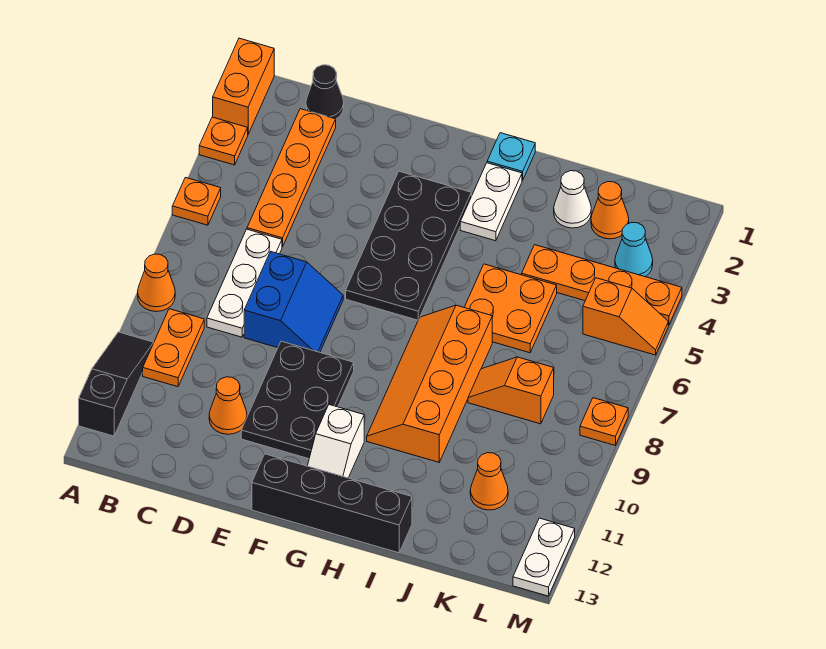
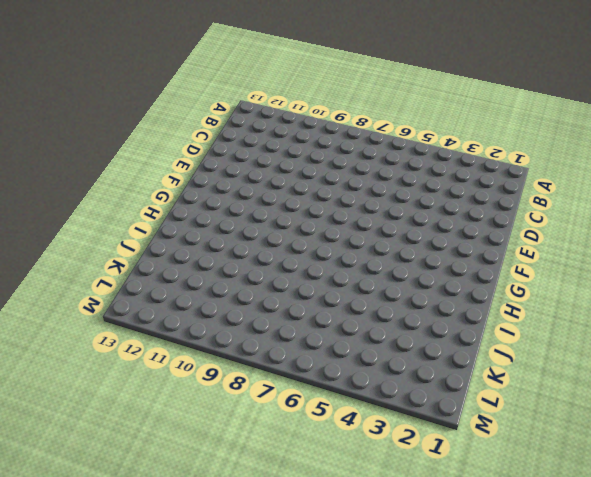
none -> orange 1x2 brick [213,38,274,134]
none -> orange 1x1 plate [199,117,248,165]
none -> orange 1x1 plate [172,178,221,225]

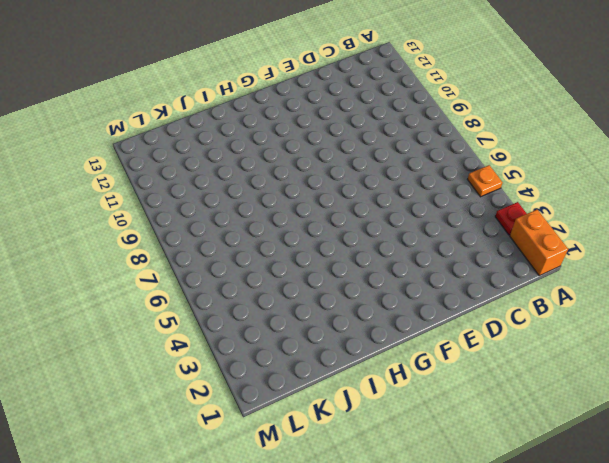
red 1x1 plate [495,202,527,235] -> orange 1x1 plate [199,117,248,165]
none -> orange 1x1 cone [138,254,175,311]
none -> black 1x3 slope [79,332,154,436]
none -> orange 1x2 plate [143,309,204,387]

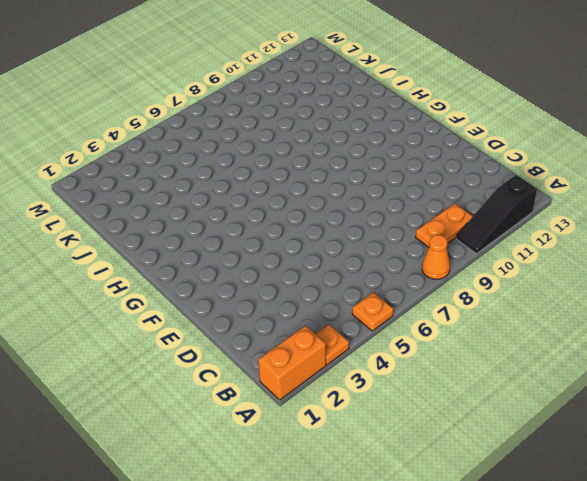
none -> black 1x1 cone [306,65,344,119]
none -> orange 1x4 plate [247,109,336,247]
none -> white 1x3 plate [207,229,282,337]

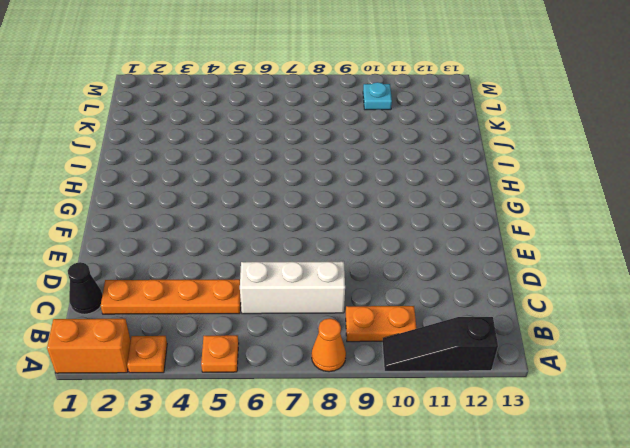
white 1x3 brick [240,261,345,314] -> white 1x3 plate [207,229,282,337]
cyan 1x1 plate [363,82,392,110] -> cyan 1x1 plate moved to [487,133,535,180]
none -> blue 2x2 slope [244,252,343,352]
none -> orange 1x1 cone [209,377,247,434]
none -> black 2x3 plate [241,341,354,459]

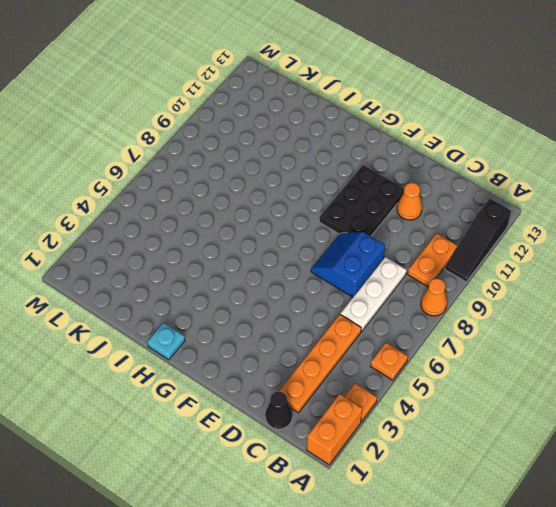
none -> black 2x4 plate [346,171,471,320]
none -> black 1x4 brick [252,454,412,553]
none -> white 1x2 slope [308,405,364,478]

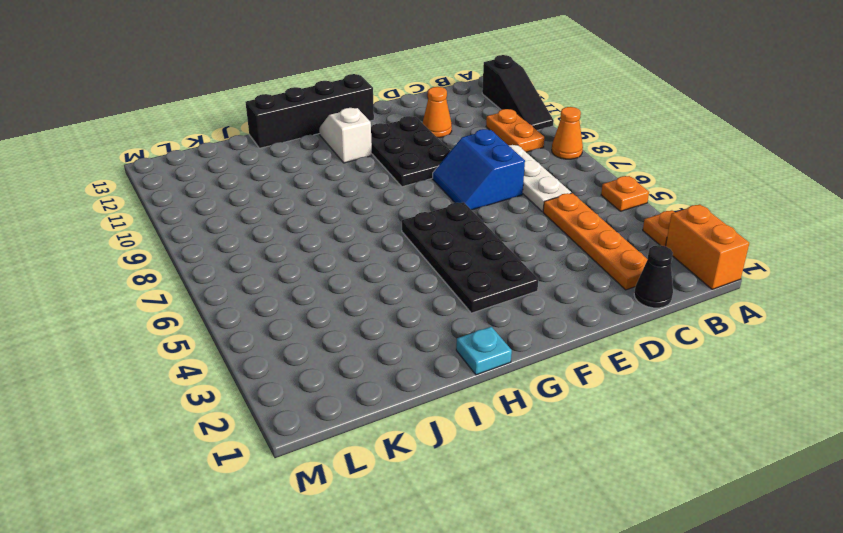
none -> white 1x2 plate [460,163,522,241]
none -> orange 2x4 slope [367,305,492,462]
none -> orange 2x2 plate [464,264,557,353]

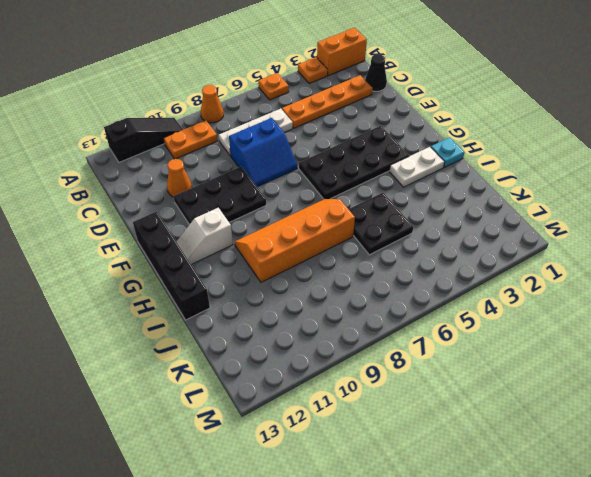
black 2x2 plate [349,193,413,255] -> orange 2x2 plate [464,264,557,353]
none -> white 1x1 cone [554,171,591,228]
none -> orange 1x4 plate [522,245,682,325]
none -> orange 1x2 slope [468,357,554,424]

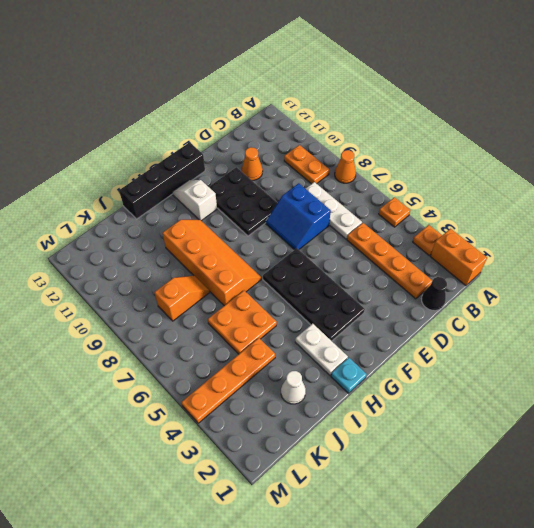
none -> black 1x3 slope [79,332,154,436]
none -> orange 1x1 cone [591,182,629,239]
none -> orange 1x1 cone [470,453,508,510]

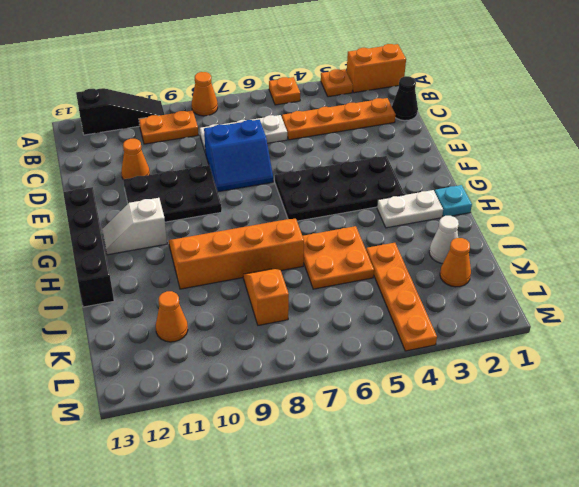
none -> cyan 1x1 cone [615,223,653,277]
none -> orange 1x2 slope [583,278,668,355]
none -> orange 1x1 plate [580,398,628,445]

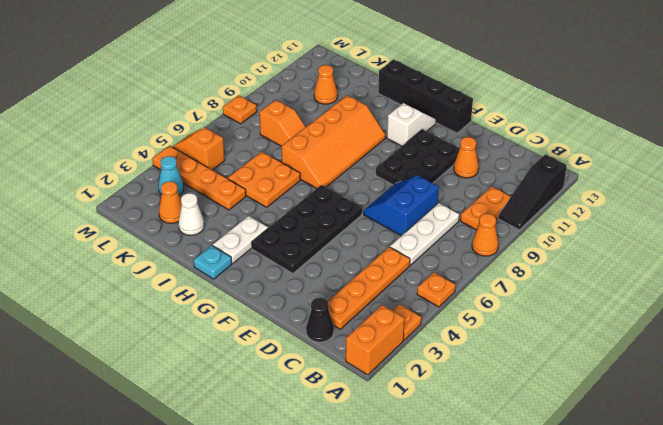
none -> white 1x2 plate [513,518,575,596]

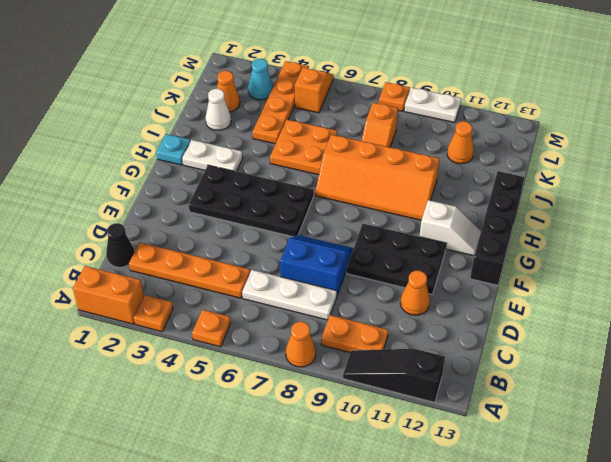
white 1x2 plate [404,88,461,122] -> white 1x2 plate moved to [513,518,575,596]

